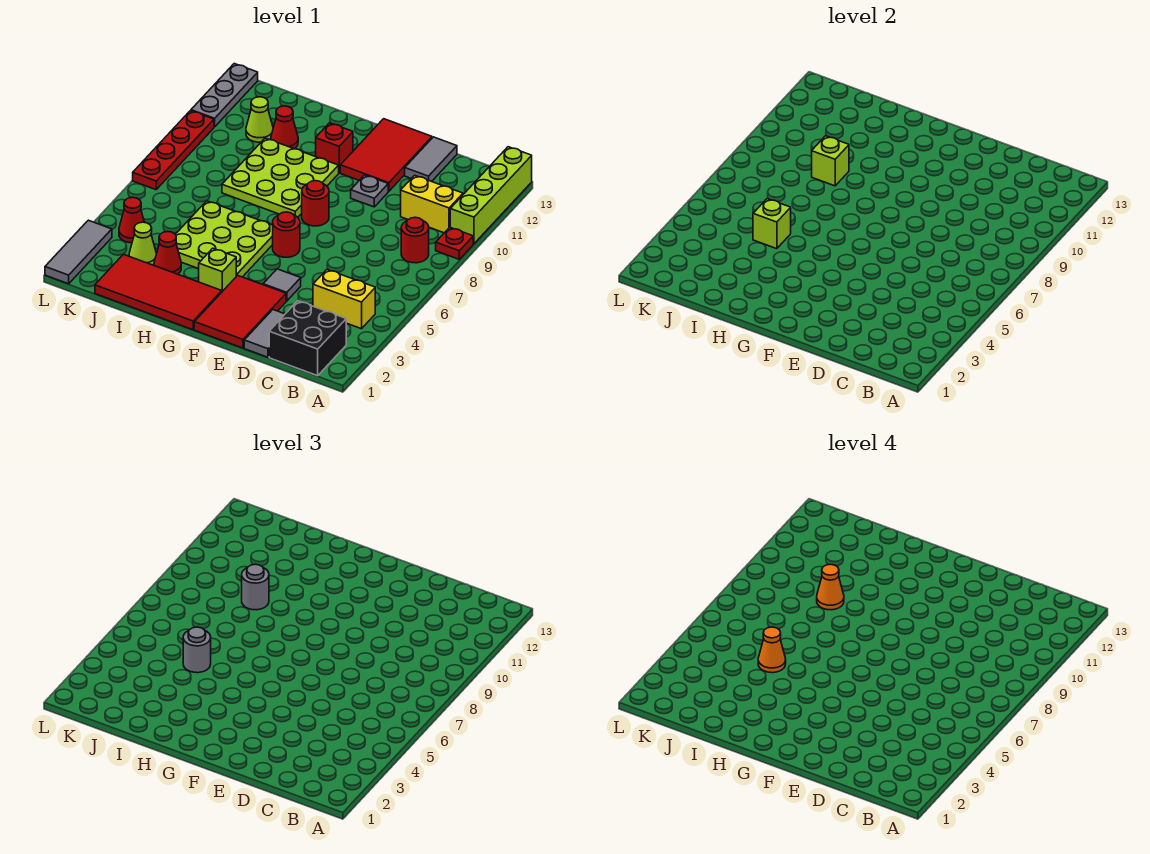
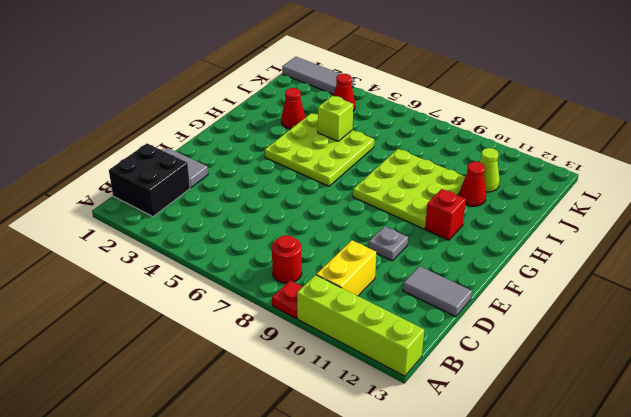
none -> yellow 1x2 brick [313,270,375,329]
none -> red 2x3 tile [194,275,286,348]
none -> grey 1x1 tile [263,269,301,301]
none -> red 2x3 tile [340,119,432,191]

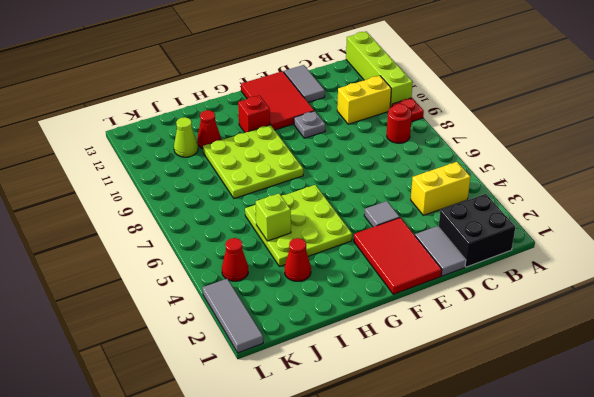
none -> red 1x1 round brick [273,212,300,257]
none -> red 1x1 round brick [302,181,329,226]
none -> red 2x4 tile [95,254,222,330]
none -> lime 1x1 brick [199,248,236,291]

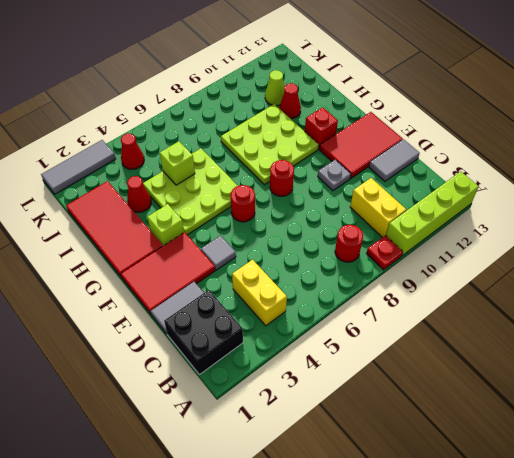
none -> lime 1x1 cone [129,222,157,265]
none -> red 1x4 plate [133,111,214,190]
none -> grey 1x3 plate [191,64,258,127]
none -> lime 1x1 brick [812,136,849,186]

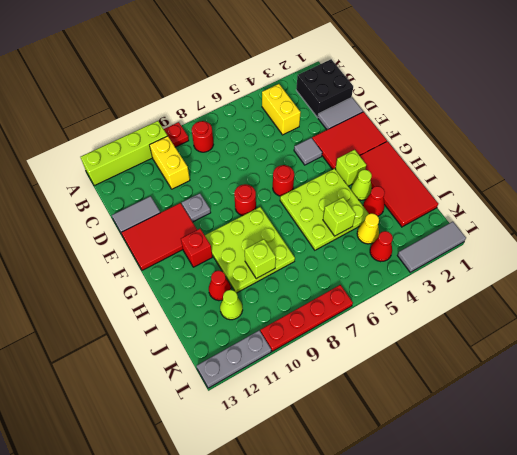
lime 1x1 cone [351,170,372,200] -> lime 1x1 cone moved to [129,222,157,265]
yellow 1x1 cone [357,213,379,244] -> none
none -> grey 1x1 round brick [183,627,211,673]
none -> grey 1x1 round brick [242,564,269,610]
none -> orange 1x1 cone [758,627,786,673]
none -> orange 1x1 cone [817,564,844,610]

